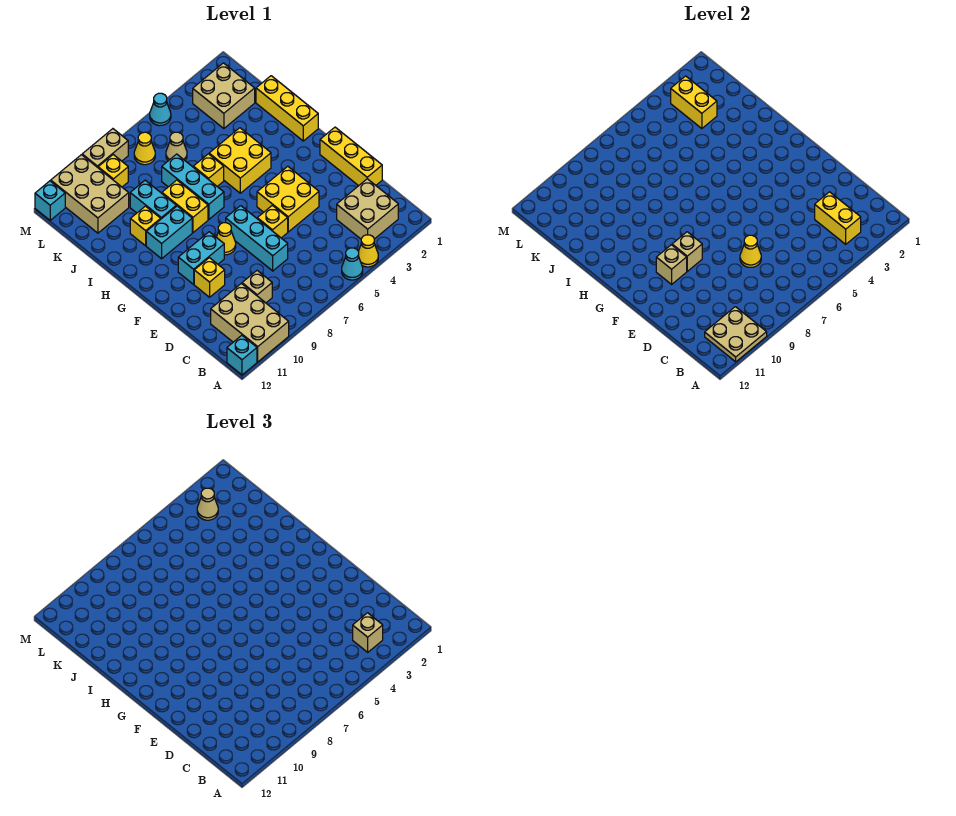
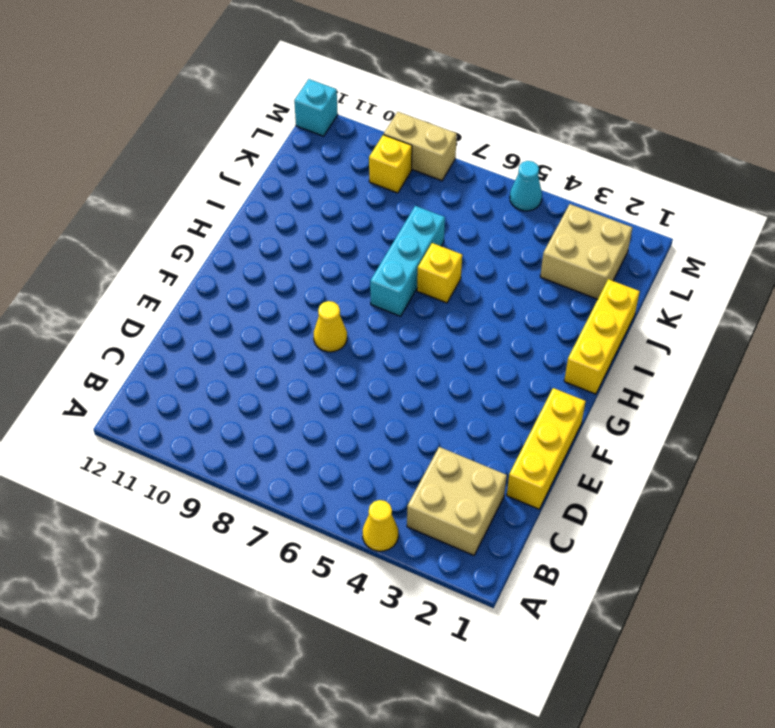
none -> cyan 1x1 cone [342,248,363,280]
none -> tan 2x3 brick [211,283,289,362]
none -> cyan 1x1 brick [227,335,257,375]
none -> tan 1x1 brick [242,271,272,303]

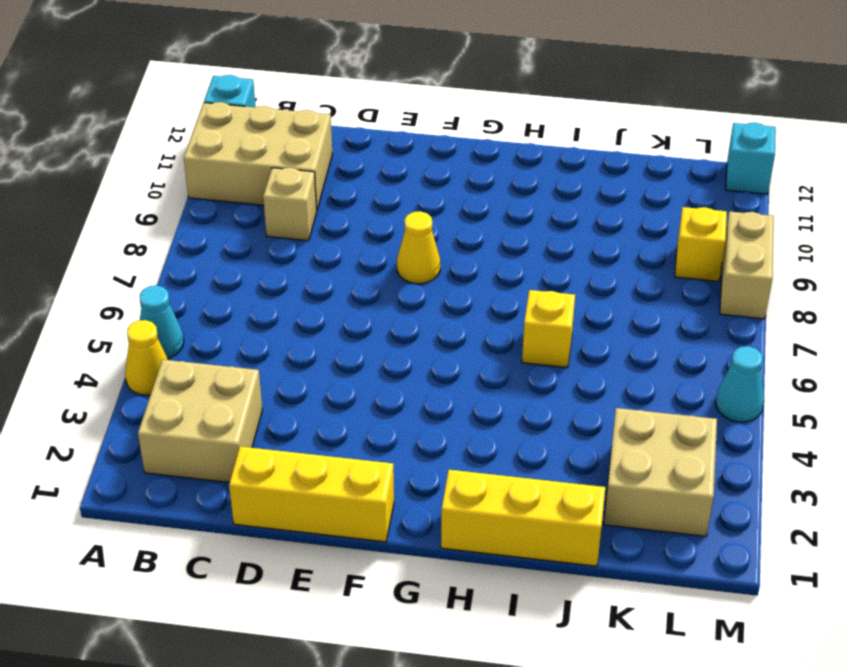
none -> cyan 1x3 brick [226,206,288,271]
none -> yellow 2x2 brick [257,166,319,232]
none -> yellow 1x1 brick [257,205,288,238]
none -> yellow 1x1 brick [194,258,225,297]

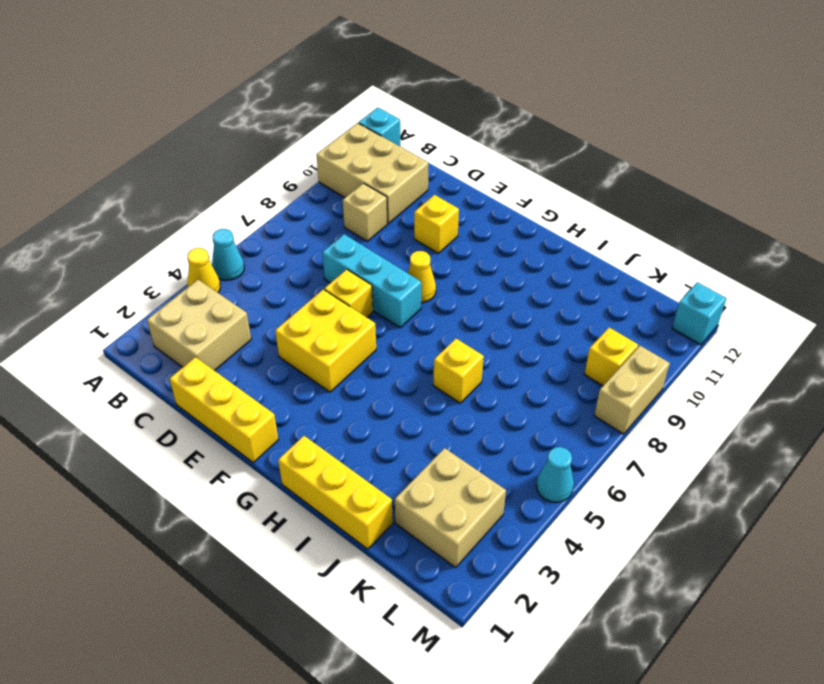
none -> cyan 1x2 brick [178,232,224,284]
none -> yellow 2x2 brick [209,128,271,193]
none -> cyan 1x3 brick [162,154,224,219]
none -> yellow 1x2 brick [162,180,208,232]

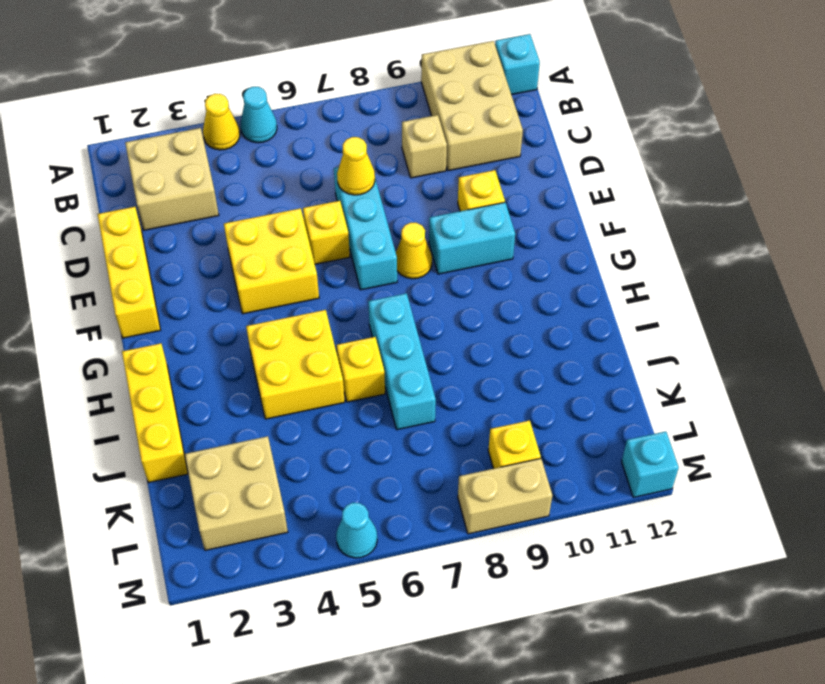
none -> yellow 1x2 brick [162,180,208,232]
none -> cyan 1x2 brick [146,206,192,259]
none -> cyan 1x2 brick [130,180,176,219]
none -> yellow 1x1 brick [130,206,161,246]

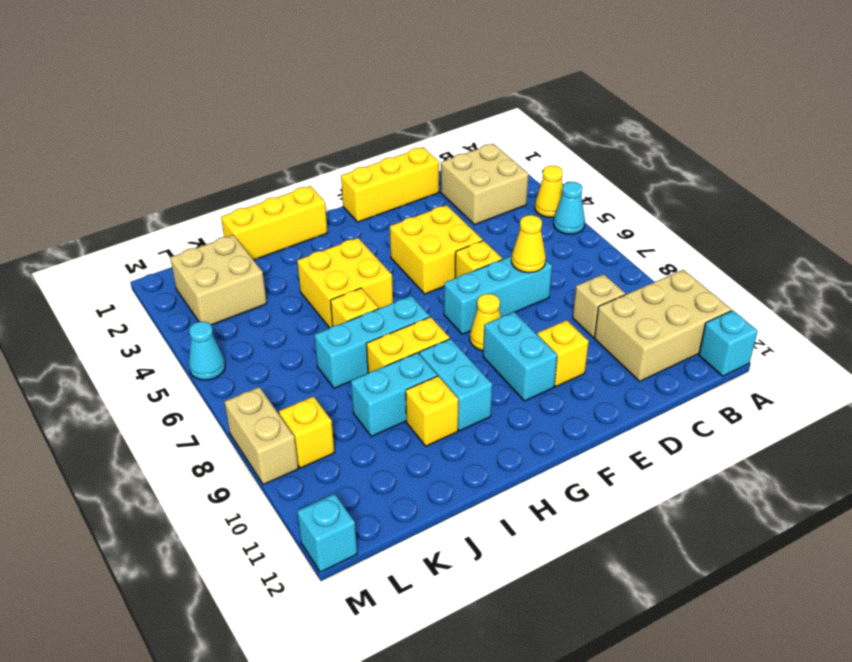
none -> tan 1x1 cone [166,132,187,161]
none -> tan 2x3 brick [51,155,129,233]
none -> yellow 1x1 cone [134,132,155,165]
none -> tan 2x2 plate [705,307,767,362]

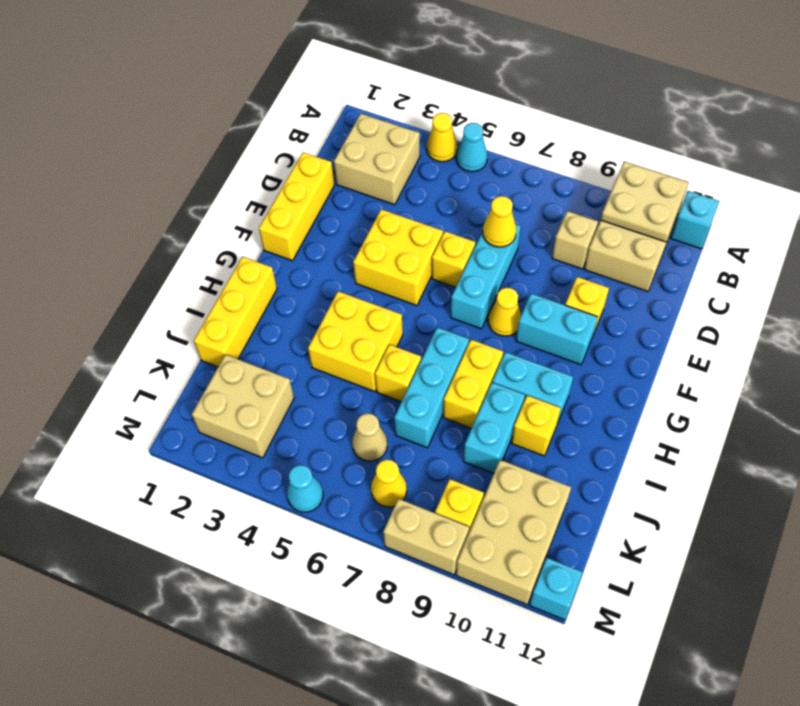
none -> yellow 1x2 brick [815,192,861,244]
none -> tan 1x1 brick [672,232,702,271]
none -> tan 1x1 brick [656,245,687,284]
none -> yellow 1x2 brick [671,76,717,129]

